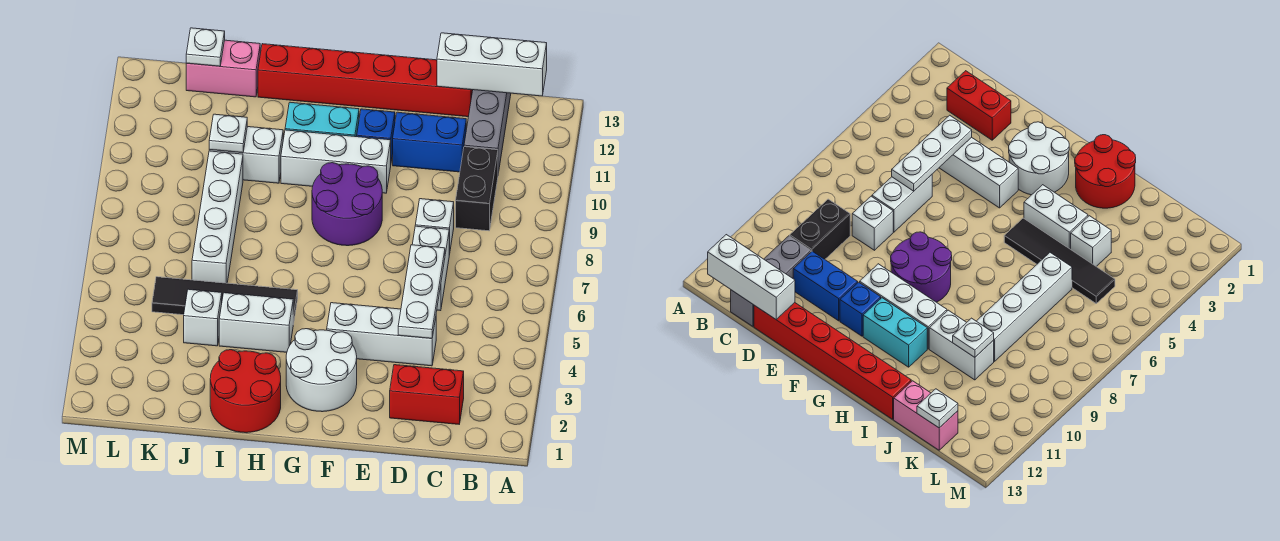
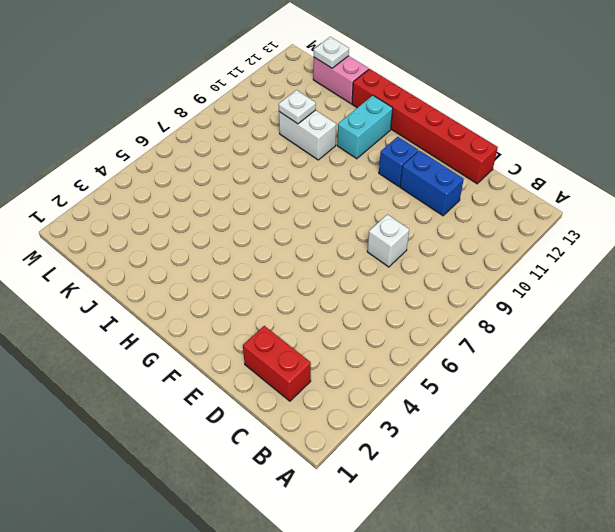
cyan 1x2 brick [337,96,393,159] -> cyan 1x2 brick turned to [285,102,359,137]
none -> black 1x2 brick [456,147,498,231]
none -> grey 1x3 brick [464,90,511,173]
none -> white 1x3 brick [327,303,436,366]

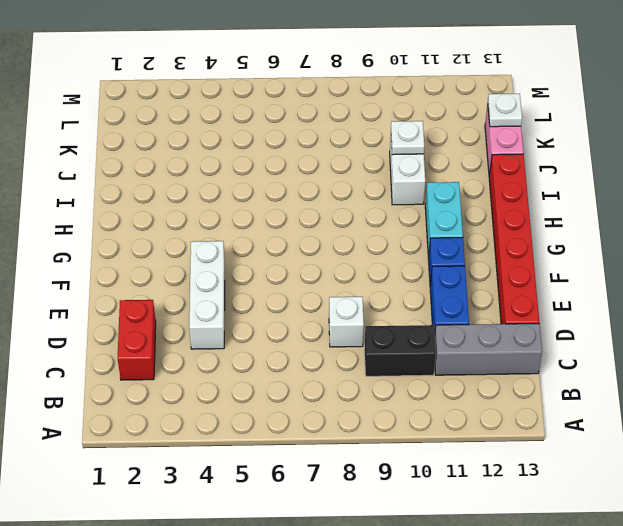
none -> white 1x2 brick [412,226,449,311]
none -> white 2x2 round brick [286,329,357,412]
none -> purple 2x2 round brick [312,163,382,246]

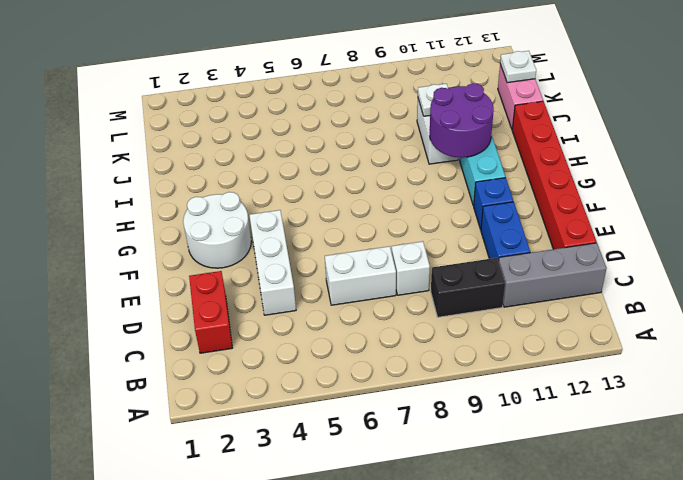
purple 2x2 round brick [430,83,494,158] -> purple 2x2 round brick moved to [312,163,382,246]
none -> white 1x3 brick [281,130,391,193]
none -> red 2x2 round brick [210,350,281,433]
none -> white 1x2 brick [219,293,293,352]

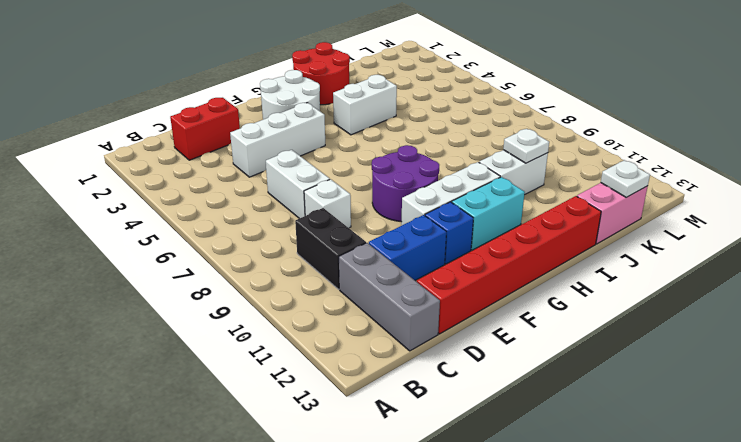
none -> black 1x4 tile [152,277,298,325]
none -> white 1x1 brick [184,289,222,346]
none -> white 1x4 brick [192,151,243,283]

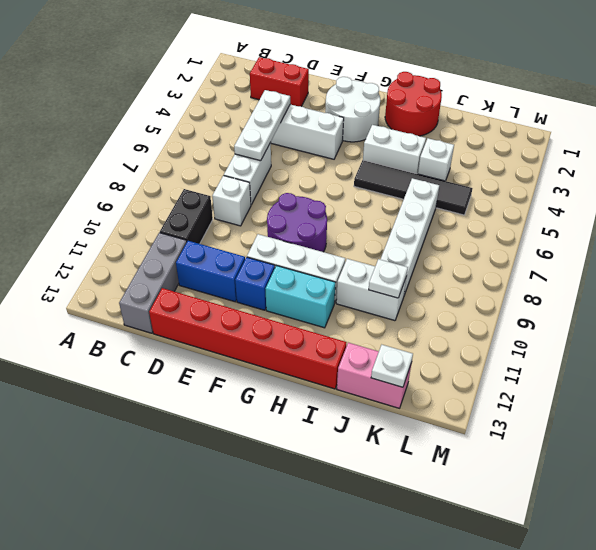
none -> white 1x3 brick [437,33,547,96]

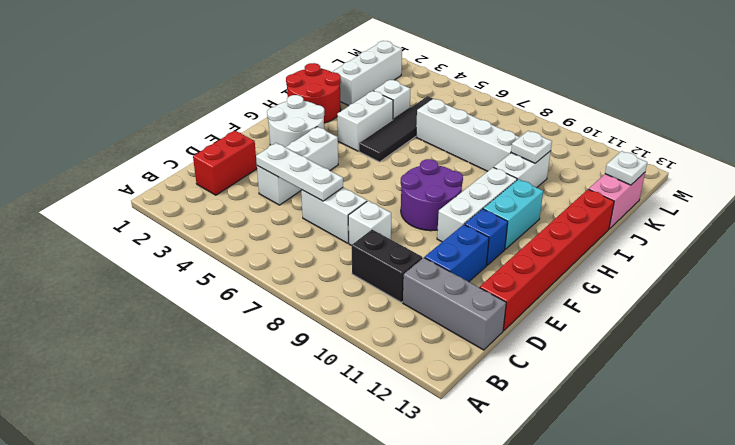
white 1x3 brick [333,41,402,106] -> white 1x3 brick moved to [437,33,547,96]

